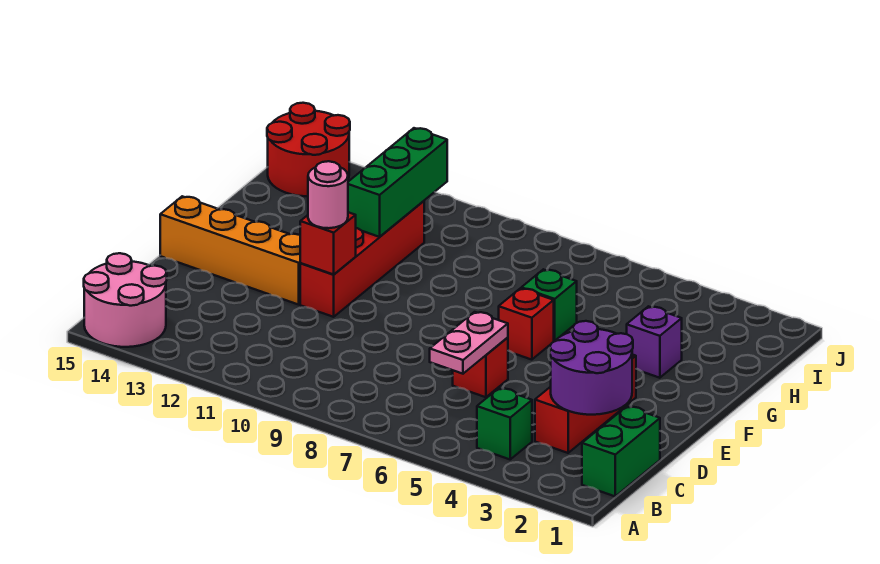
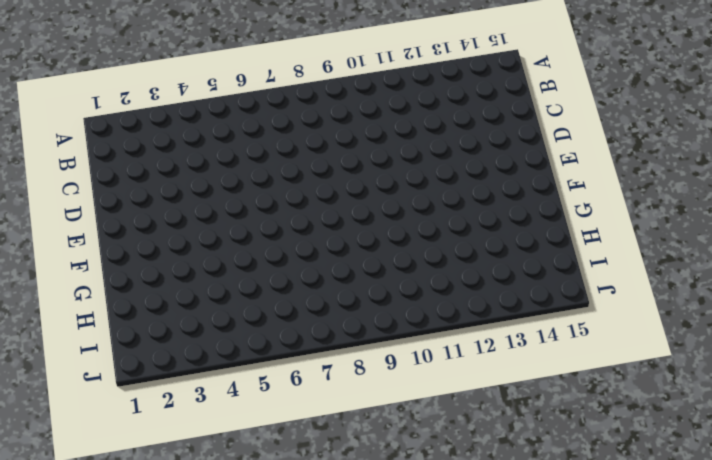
none -> pink 2x2 round brick [84,253,167,347]
none -> green 1x2 brick [582,406,660,496]
none -> green 1x1 brick [477,388,532,459]

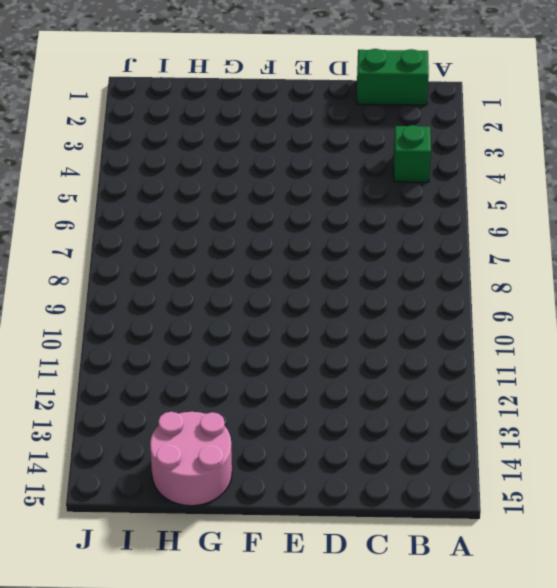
pink 2x2 round brick [150,412,232,506] -> pink 2x2 round brick moved to [84,253,167,347]
none -> red 1x3 brick [535,355,636,453]
none -> red 1x1 brick [453,338,508,397]
none -> red 1x4 brick [300,201,424,317]

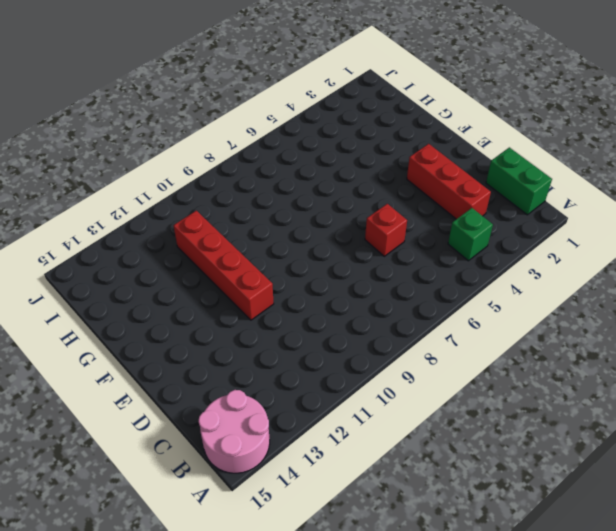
none -> orange 1x4 brick [160,196,301,305]
none -> red 1x1 brick [499,288,554,360]
none -> purple 1x1 brick [627,306,682,378]

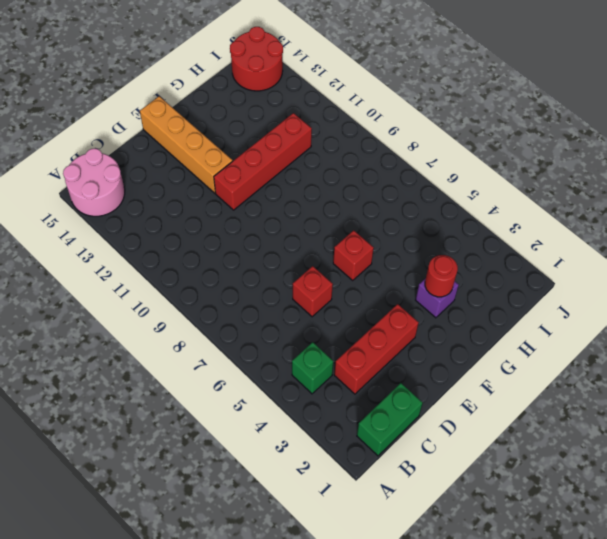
red 1x1 round brick [425,255,458,297] -> none
none -> green 1x1 brick [521,269,577,341]
none -> purple 2x2 round brick [550,321,633,415]
none -> pink 1x2 plate [430,312,508,374]

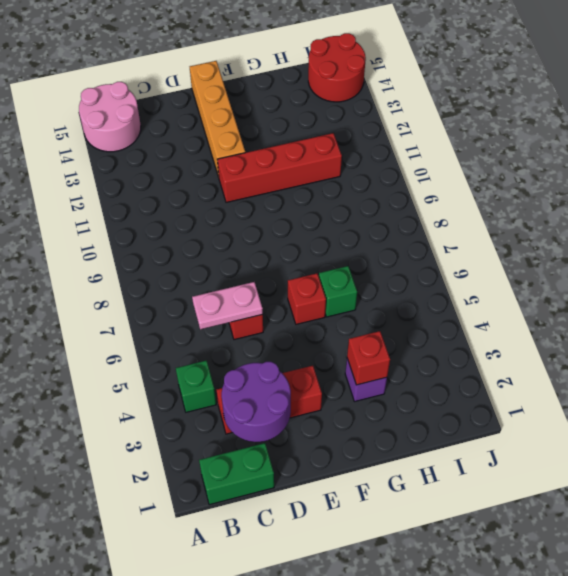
red 1x1 brick [347,331,390,385] -> red 1x1 brick moved to [300,212,356,274]
none -> green 1x3 brick [348,128,447,237]
none -> pink 1x1 round brick [308,161,348,228]

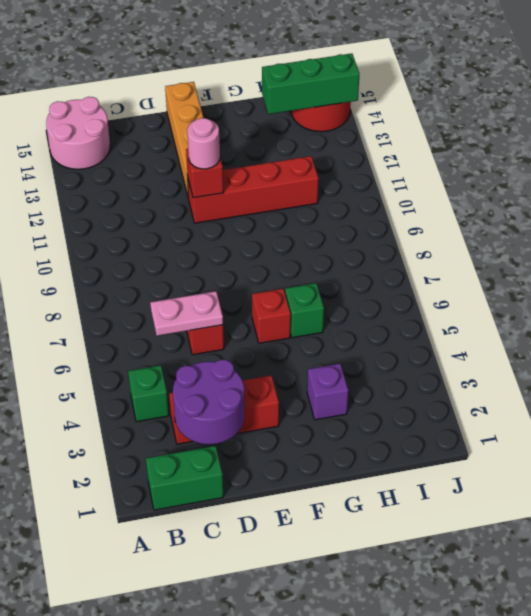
green 1x3 brick [262,53,360,114] -> green 1x3 brick moved to [348,128,447,237]

